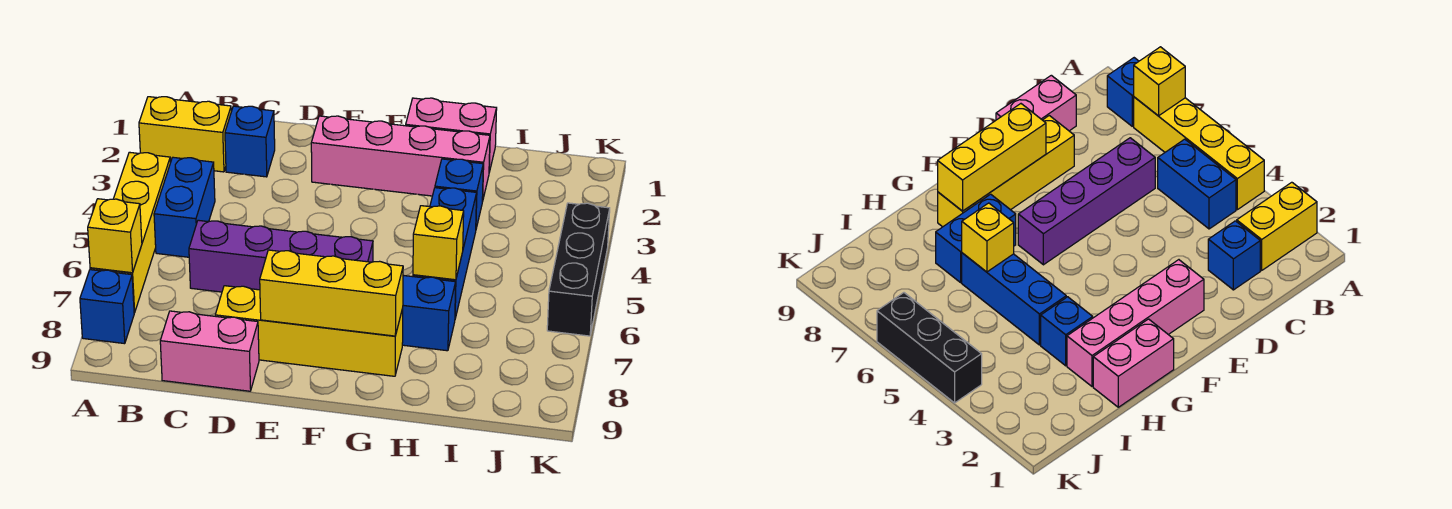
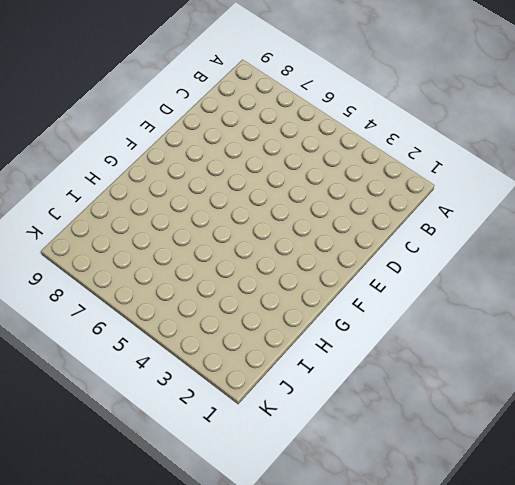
none -> yellow 1x2 brick [139,97,231,172]
none -> yellow 1x4 brick [90,152,170,313]
none -> blue 1x1 brick [80,270,134,344]

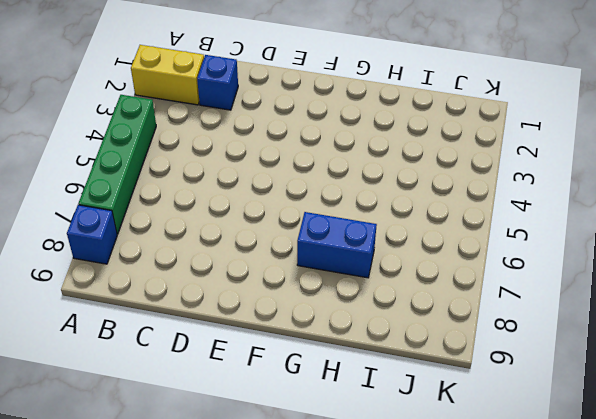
green 1x4 brick [78,95,156,234] -> yellow 1x4 brick [90,152,170,313]
none -> blue 1x2 brick [154,157,215,257]
none -> purple 1x4 brick [189,220,373,292]
none -> pink 1x2 brick [160,311,259,391]

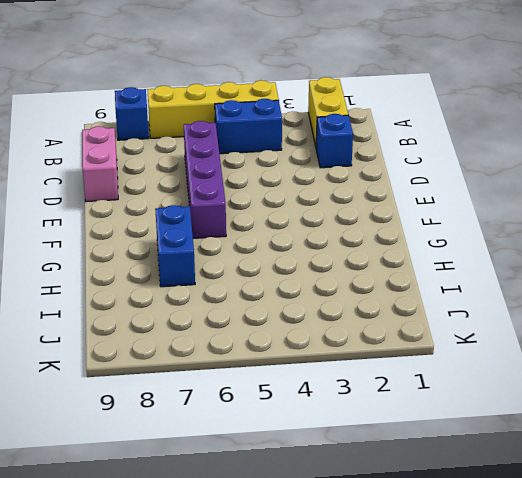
none -> yellow 1x4 brick [215,286,403,376]
none -> pink 1x4 brick [311,116,490,202]
none -> pink 1x2 brick [406,98,497,172]

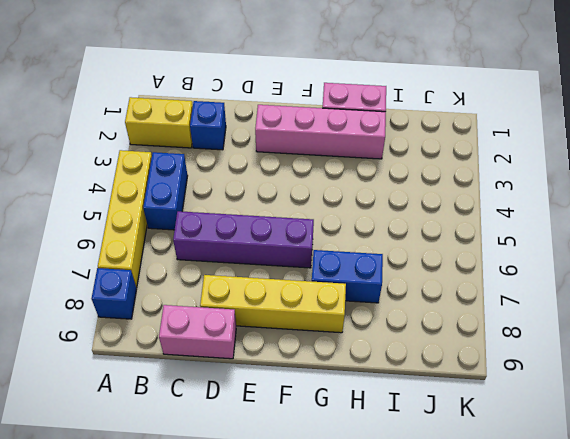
none -> blue 1x1 brick [435,159,483,228]
none -> blue 1x3 brick [413,188,477,318]
none -> black 1x3 brick [547,203,610,336]

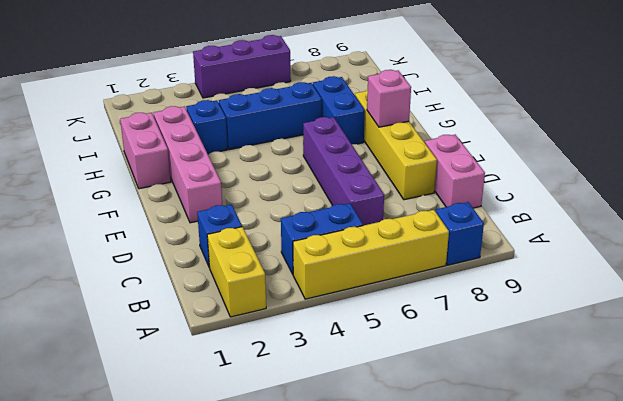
pink 1x1 brick [367,70,411,127] -> yellow 1x3 brick [260,250,403,336]
purple 1x3 brick [193,35,291,98] -> black 1x3 brick [547,203,610,336]
none -> yellow 1x1 brick [88,199,142,273]
none -> yellow 1x1 brick [413,206,464,280]

